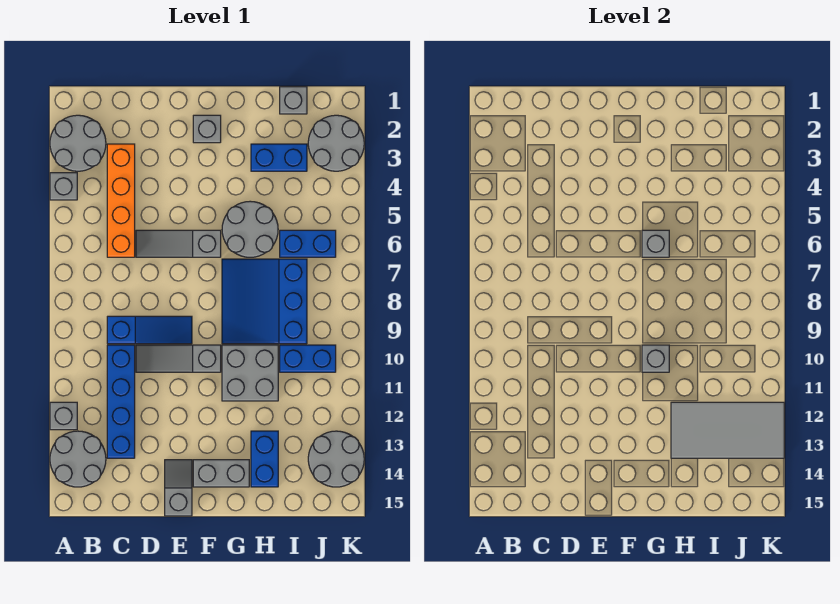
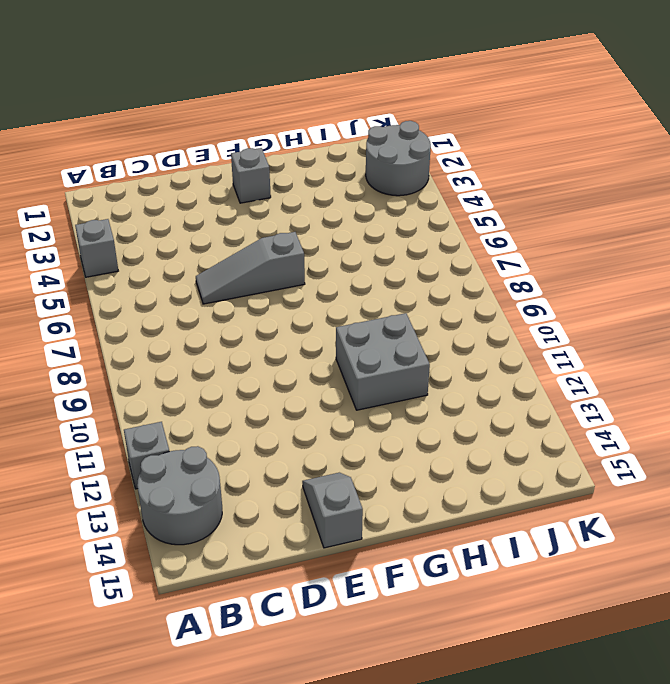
none -> grey 2x2 round brick [50,115,106,171]
none -> orange 1x4 brick [107,144,135,257]
none -> blue 1x3 slope [107,316,192,344]

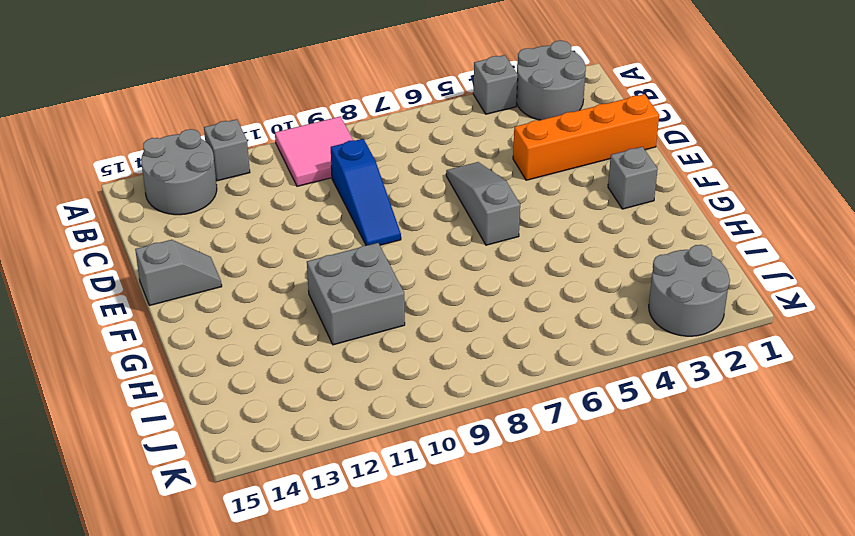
pink 2x2 tile [275,116,353,186] -> none
orange 1x4 brick [513,94,659,180] -> orange 1x4 brick moved to [107,144,135,257]
none -> blue 1x4 brick [107,345,135,458]
none -> grey 1x3 slope [136,345,221,372]
none -> grey 1x2 brick [193,460,249,487]

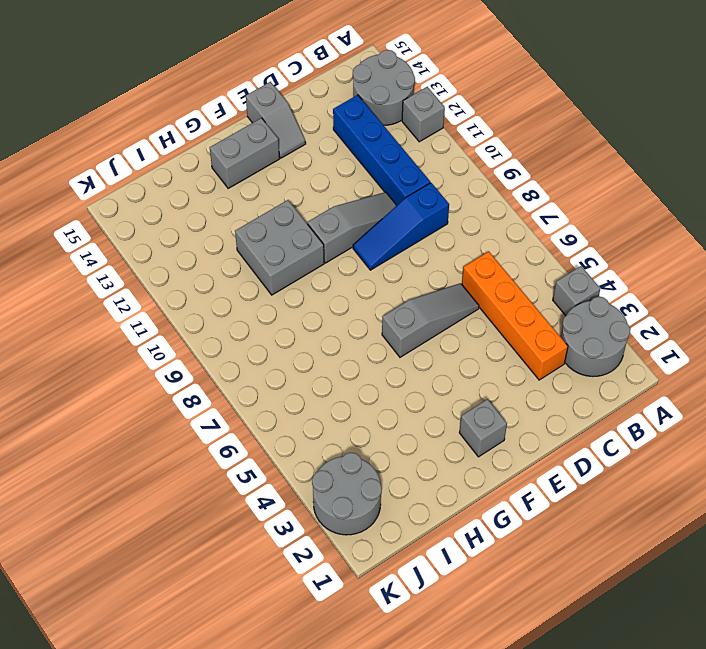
none -> grey 2x2 round brick [222,201,278,257]
none -> blue 3x3 slope [222,259,307,344]
none -> blue 1x2 brick [251,144,307,171]

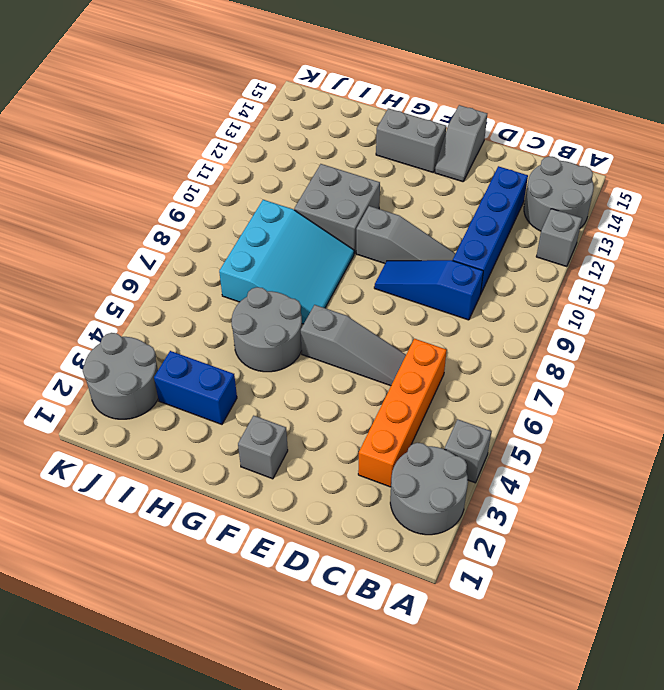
cyan 3x3 slope [219,200,354,324] -> blue 3x3 slope [222,259,307,344]
none -> blue 1x2 brick [251,431,278,487]
none -> grey 1x1 brick [280,87,307,114]
none -> blue 1x2 brick [280,230,336,257]

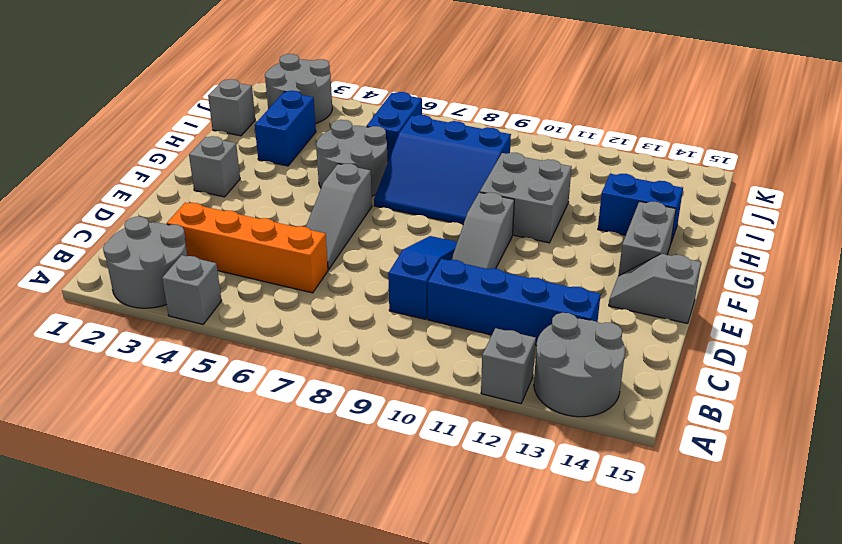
none -> blue 1x2 brick [280,345,336,372]
none -> grey 2x2 round brick [308,431,364,487]
none -> grey 1x1 brick [642,230,669,257]

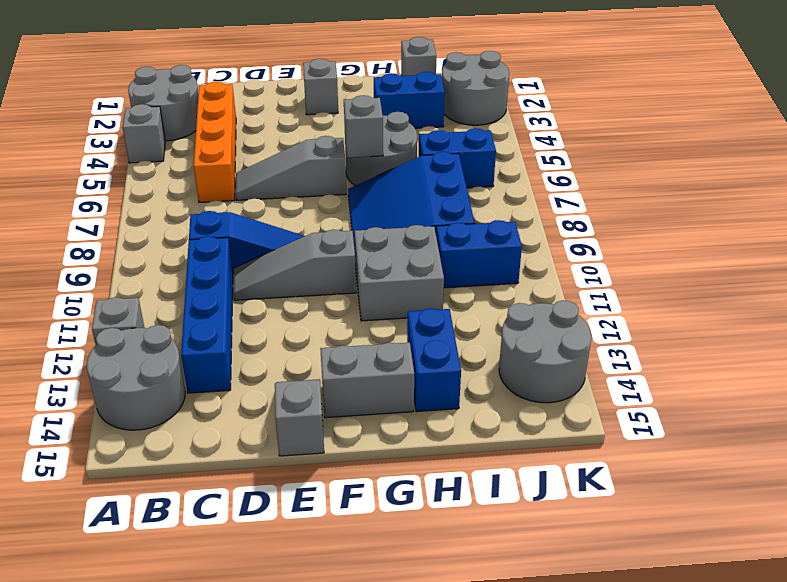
none -> grey 1x1 brick [642,345,669,372]
none -> grey 2x4 tile [671,402,784,458]

